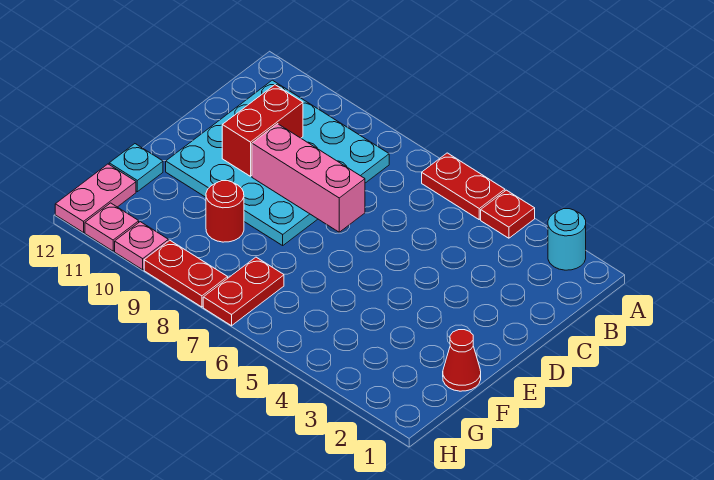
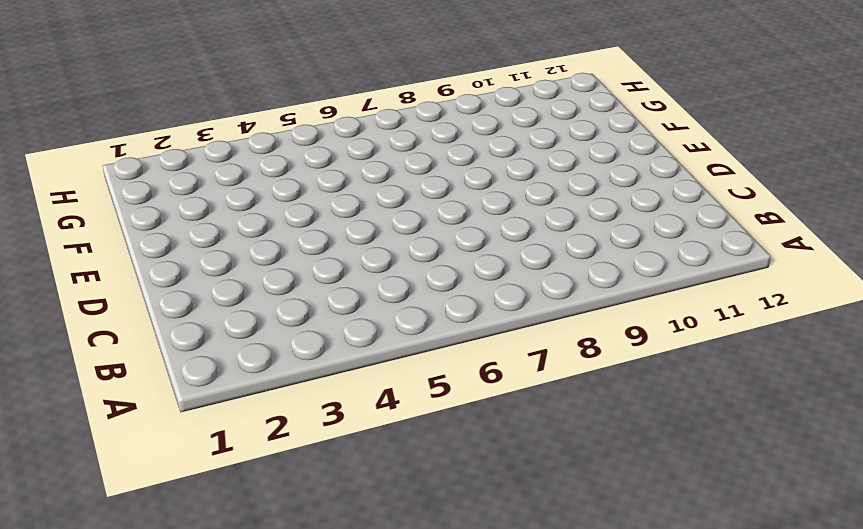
none -> cyan 1x1 round brick [548,209,586,270]
none -> red 1x1 plate [481,190,535,238]
none -> red 1x2 plate [422,153,505,219]

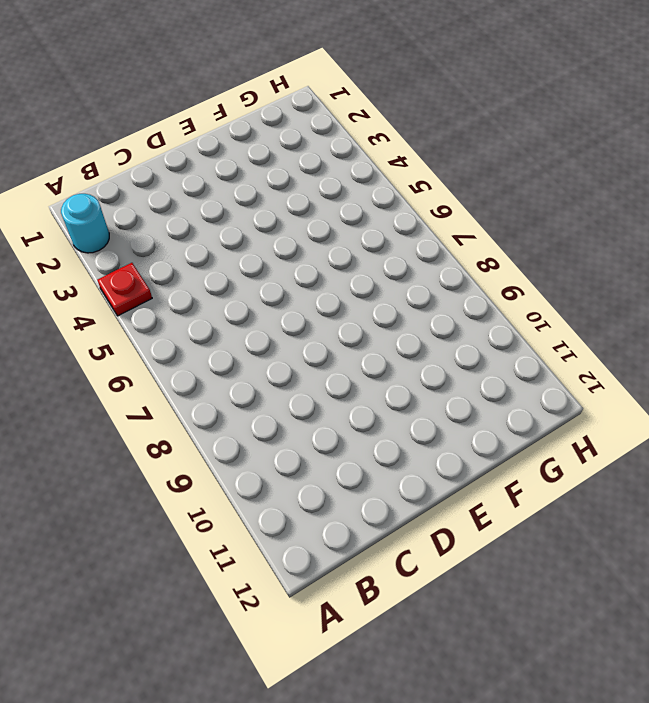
none -> red 1x2 plate [422,153,505,219]
none -> cyan 4x4 plate [166,80,389,245]
none -> red 1x1 cone [443,330,481,391]

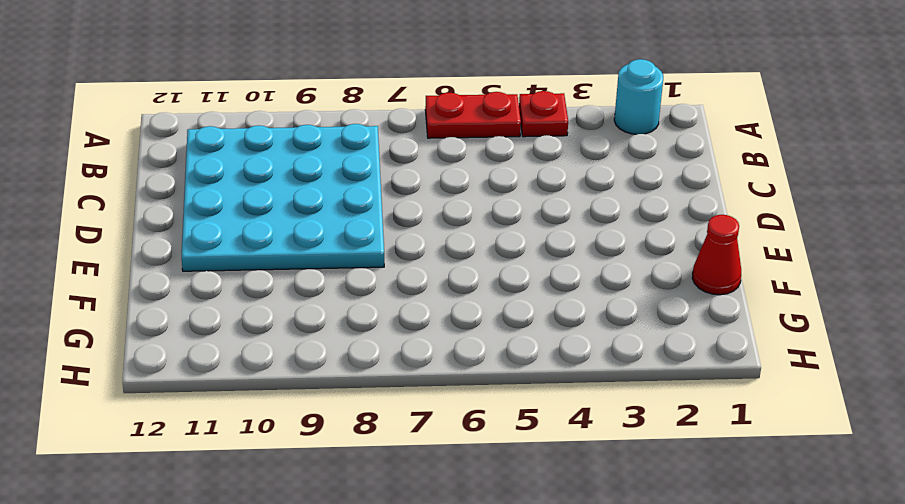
none -> red 1x1 round brick [206,181,244,242]
none -> cyan 1x1 plate [109,144,163,192]
none -> red 1x2 plate [203,257,284,326]

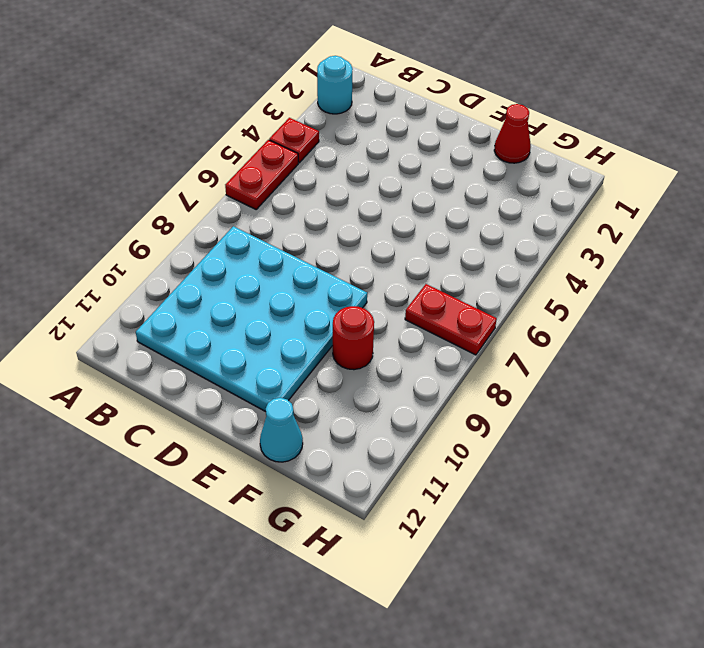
cyan 1x1 cone [260,398,303,462] -> cyan 1x1 plate [109,144,163,192]
none -> pink 1x2 plate [55,164,136,232]
none -> red 1x2 plate [144,240,228,307]
none -> pink 1x1 plate [115,222,168,270]

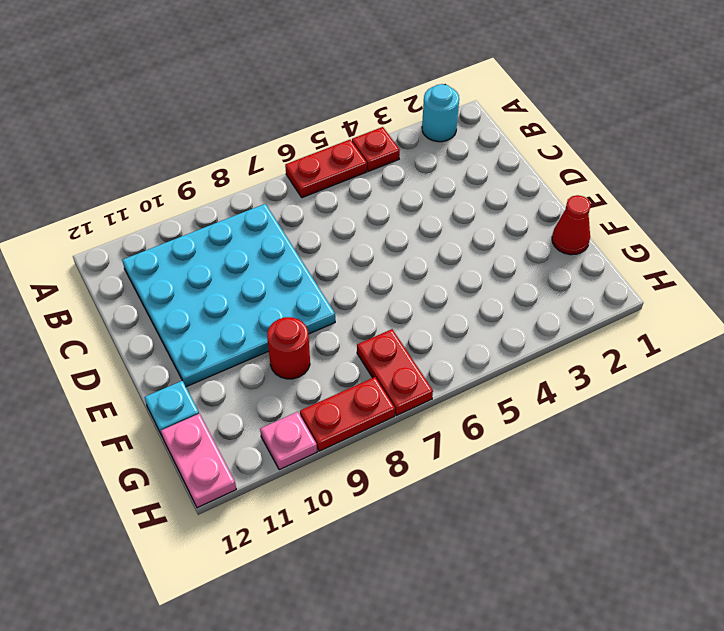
none -> pink 1x1 plate [85,203,139,251]
none -> red 1x2 brick [222,85,303,176]
none -> pink 1x3 brick [252,124,365,232]

